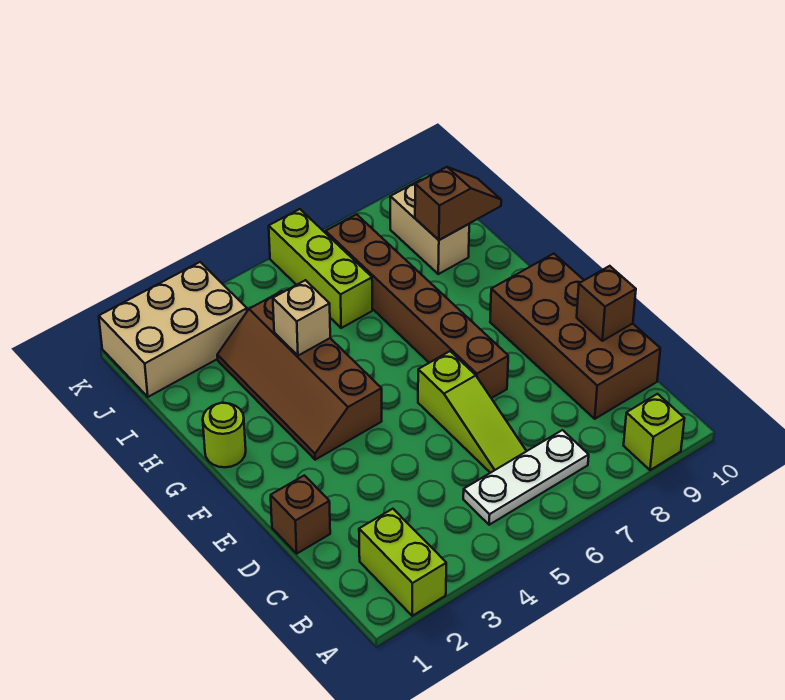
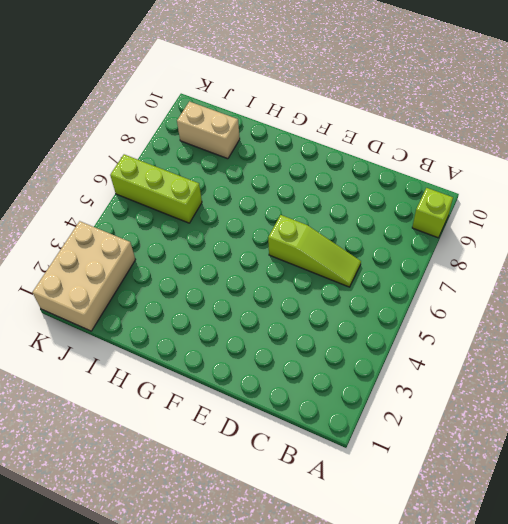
none -> lime 1x2 brick [359,509,446,616]
none -> white 1x3 plate [463,430,589,525]
none -> brown 2x4 brick [490,254,660,419]

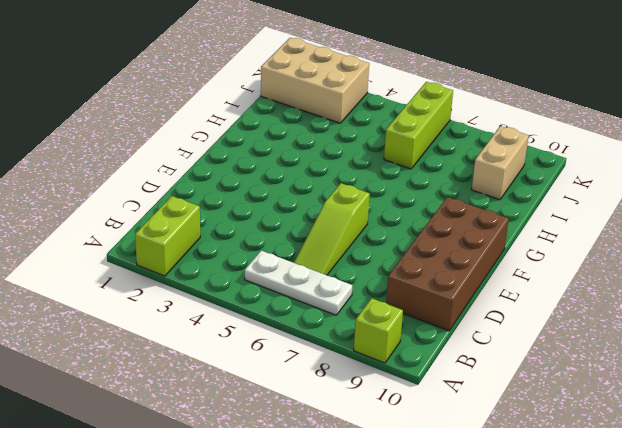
none -> brown 1x1 brick [271,475,330,553]
none -> brown 1x6 brick [326,214,508,398]
none -> brown 2x4 slope [217,291,382,460]

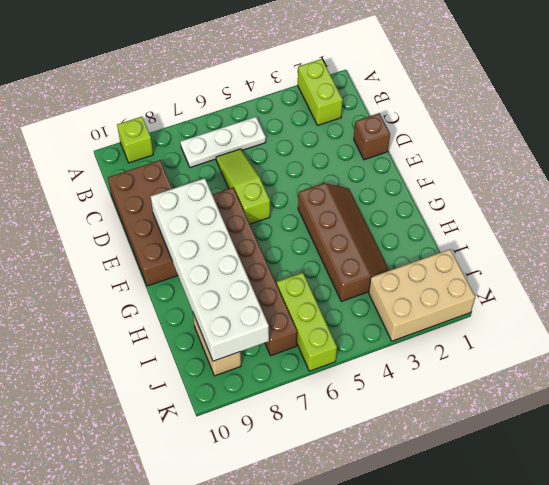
white 2x6 brick [151,178,269,361] -> brown 1x2 slope [415,167,501,240]
none -> lime 1x1 round brick [203,403,246,467]
none -> brown 1x1 brick [577,266,636,341]
none -> tan 1x1 brick [273,280,330,356]

